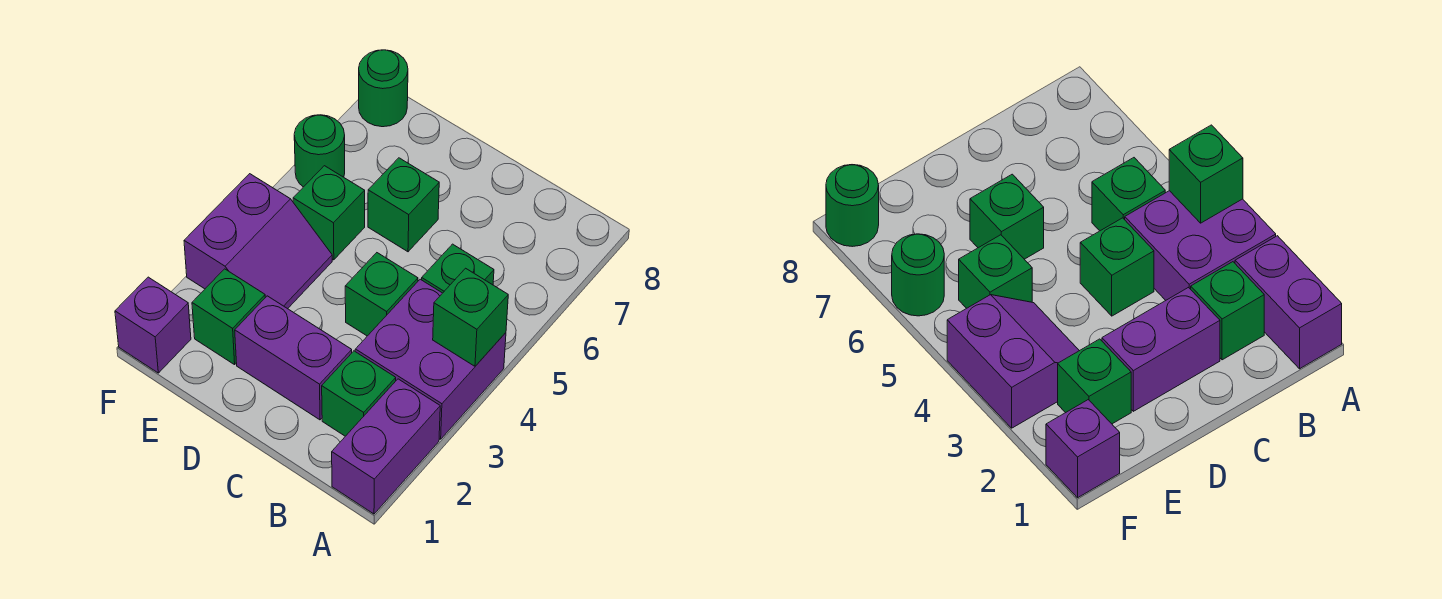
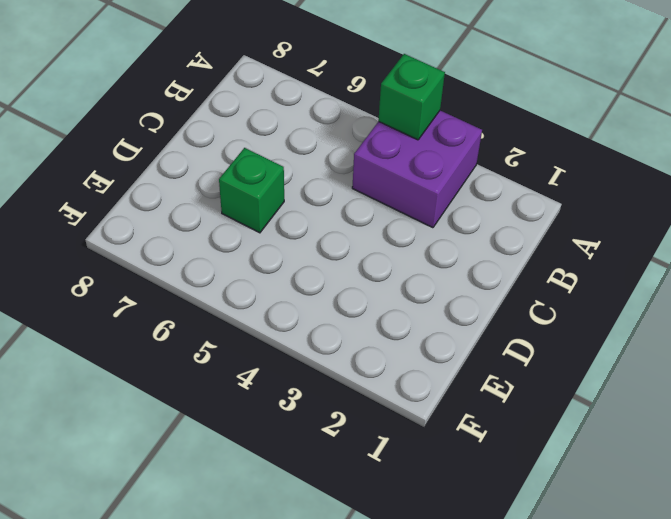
none -> purple 1x2 brick [332,379,440,514]
none -> green 1x1 brick [322,351,396,436]
none -> green 1x1 brick [422,244,494,293]

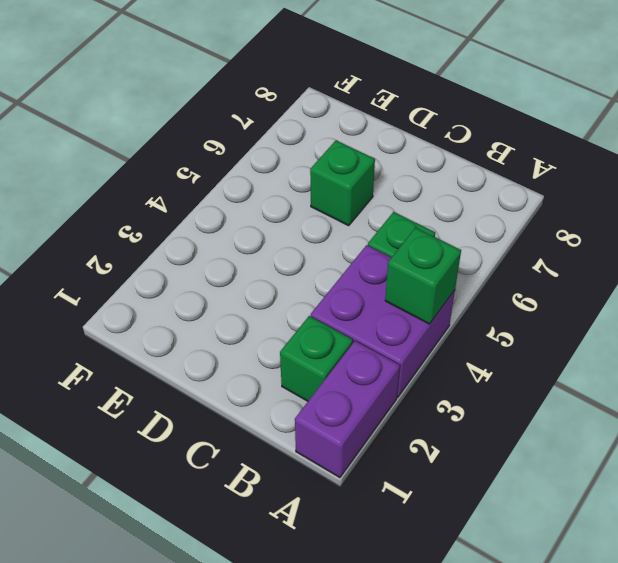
none -> purple 1x2 brick [235,296,352,420]
none -> green 1x1 brick [345,253,418,336]
none -> green 1x1 brick [192,269,265,365]

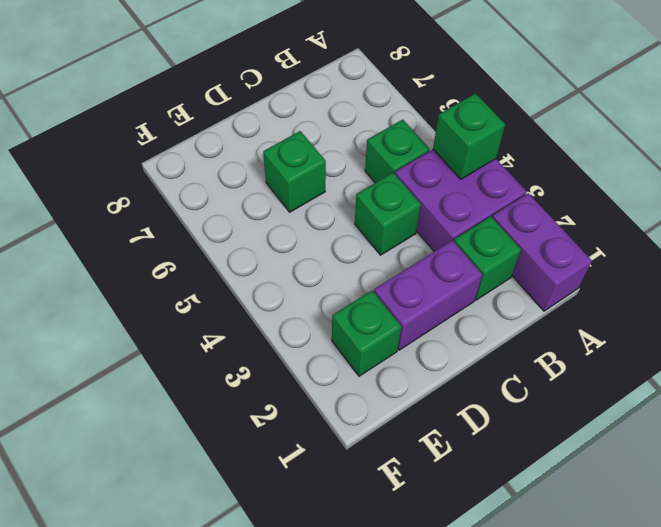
none -> purple 2x2 slope [184,174,332,309]
none -> green 1x1 brick [293,166,365,260]
none -> purple 1x1 brick [115,277,191,373]

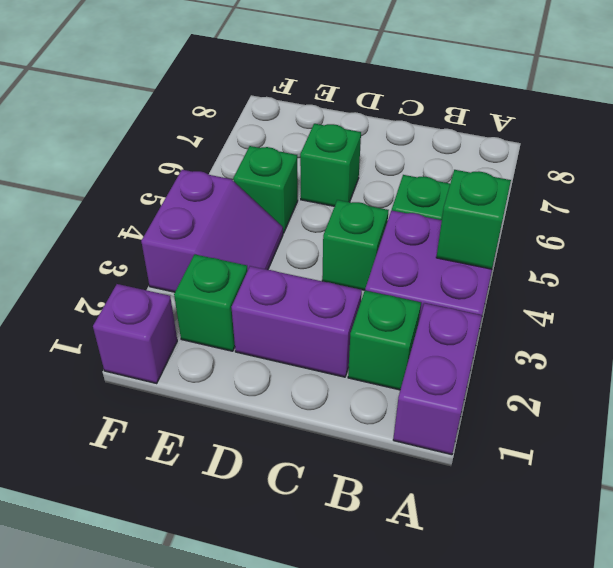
none -> green 1x1 round brick [294,115,345,187]
none -> green 1x1 round brick [359,50,408,127]

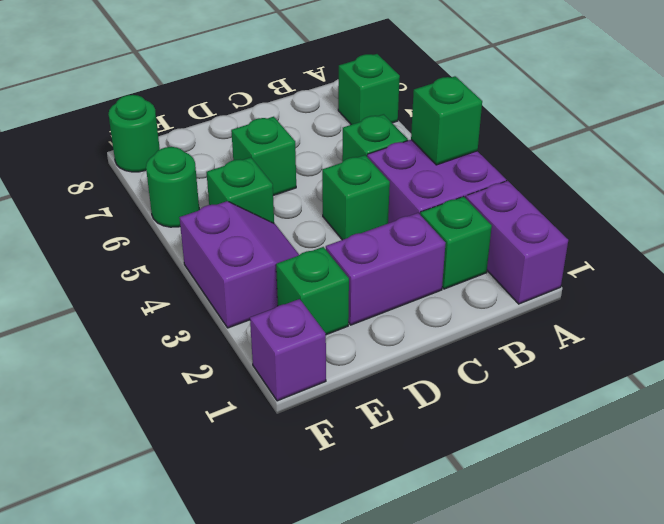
green 1x1 brick [338,54,400,125] -> none

